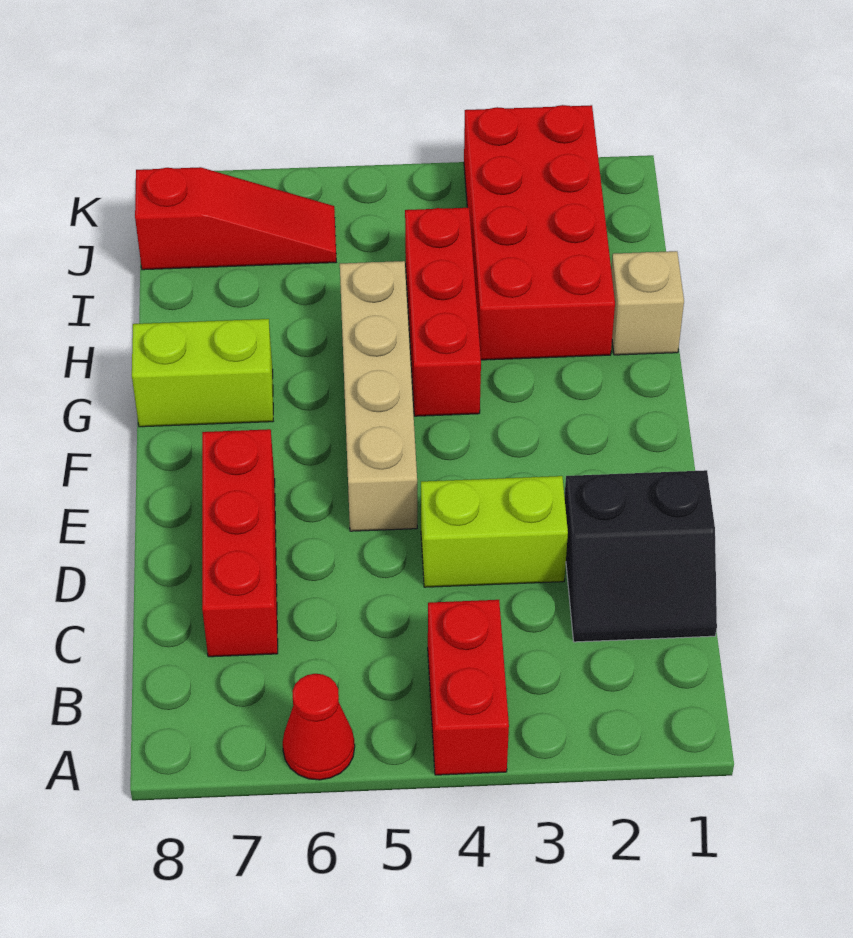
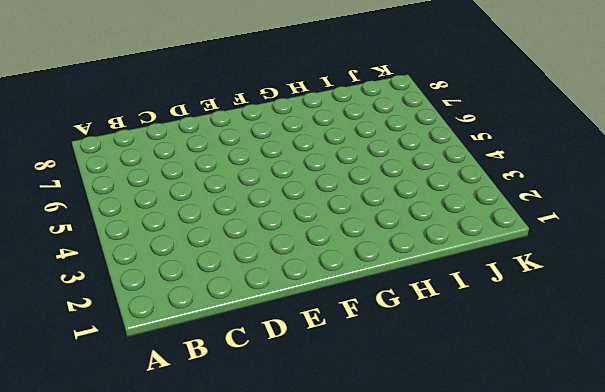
none -> red 1x2 brick [428,600,509,775]
none -> red 1x1 cone [283,674,355,780]

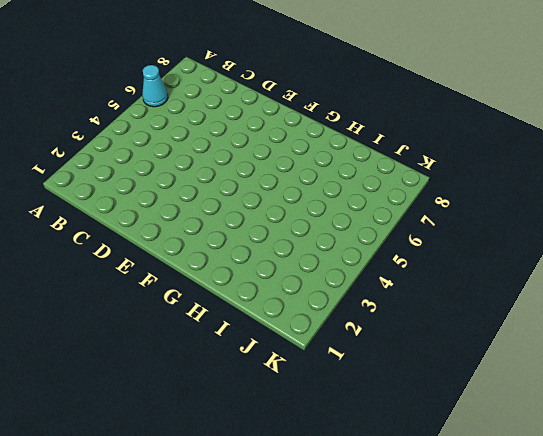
cyan 1x1 cone [142,65,168,107] -> red 1x1 cone [283,674,355,780]
none -> red 1x2 brick [428,600,509,775]
none -> black 2x2 slope [564,470,717,642]

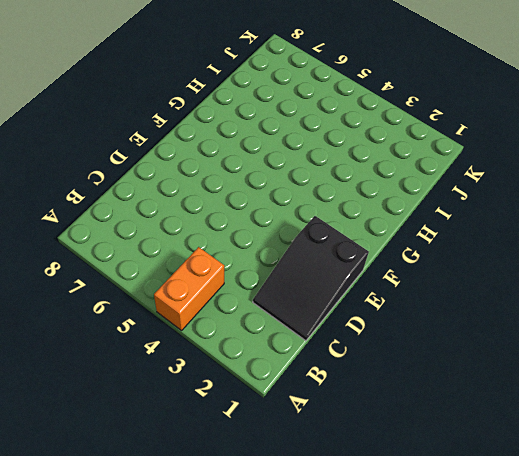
orange 1x2 brick [154,247,224,331] -> red 1x2 brick [428,600,509,775]
black 2x3 slope [253,216,369,341] -> black 2x2 slope [564,470,717,642]
none -> red 1x1 cone [283,674,355,780]
none -> red 1x3 brick [202,429,278,657]

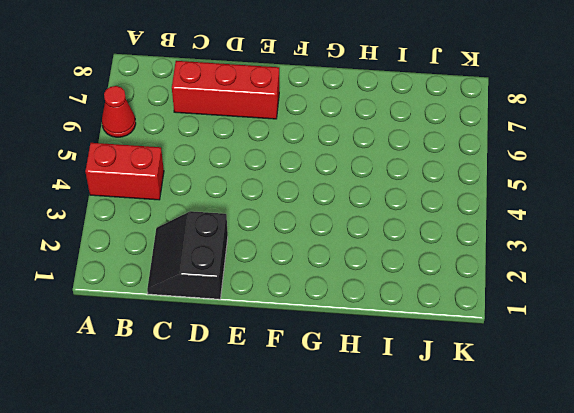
none -> lime 1x2 brick [421,476,568,587]
none -> tan 1x4 brick [340,261,417,531]

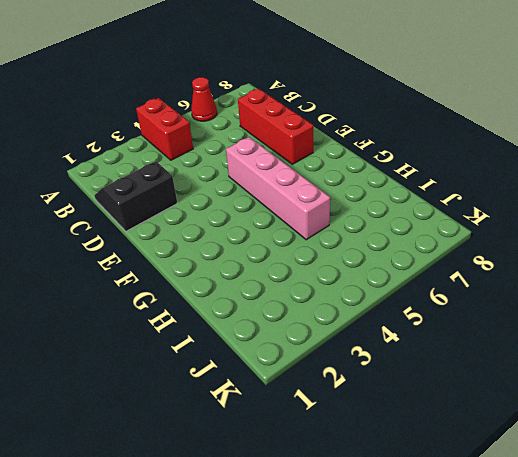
pink 1x4 brick [226,137,330,240] -> tan 1x4 brick [340,261,417,531]
none -> lime 1x2 brick [421,476,568,587]
none -> red 1x3 brick [405,208,481,416]

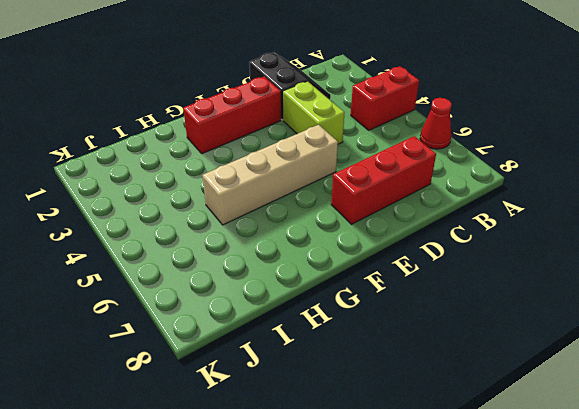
red 1x3 brick [183,76,281,154] -> red 1x3 brick moved to [405,208,481,416]
none -> lime 1x2 brick [132,319,273,427]
none -> tan 1x1 brick [611,251,684,355]

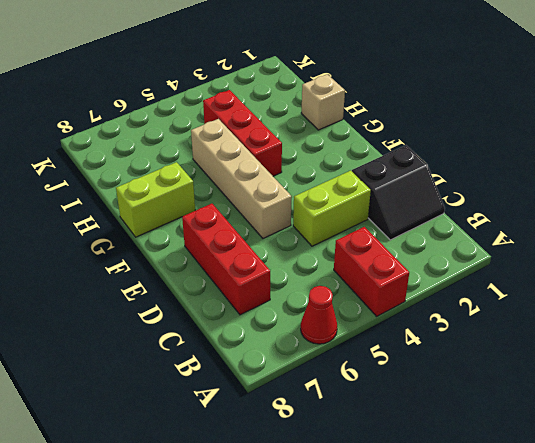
none -> red 2x4 brick [464,105,615,360]
none -> red 1x3 slope [135,167,336,270]

